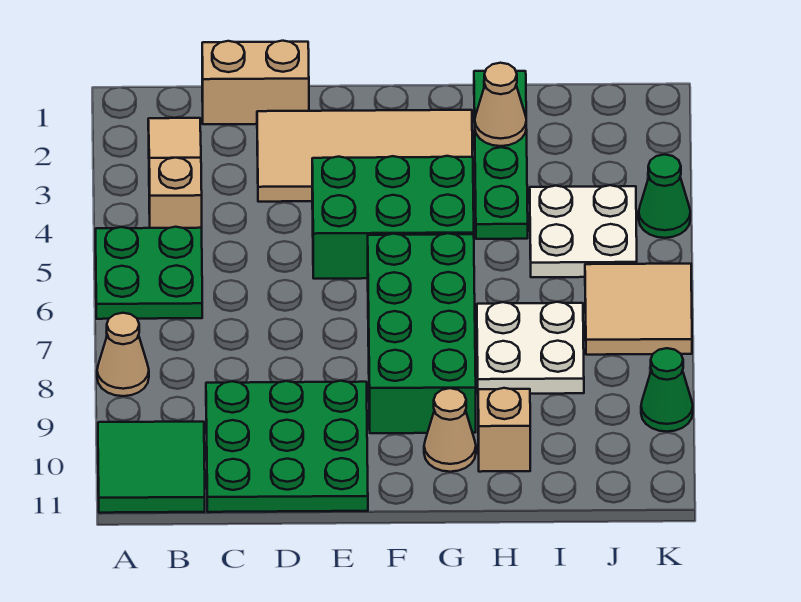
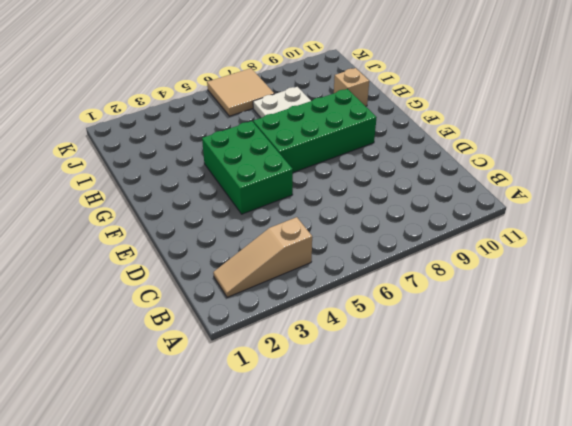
none -> green 2x2 plate [96,227,202,319]
none -> tan 1x1 cone [97,313,149,396]
none -> green 2x2 tile [98,422,205,513]

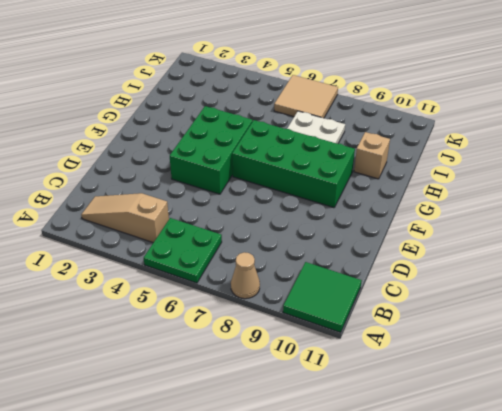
none -> tan 1x2 brick [202,41,309,124]
none -> green 3x3 plate [206,381,368,512]
none -> tan 2x4 tile [257,110,472,202]

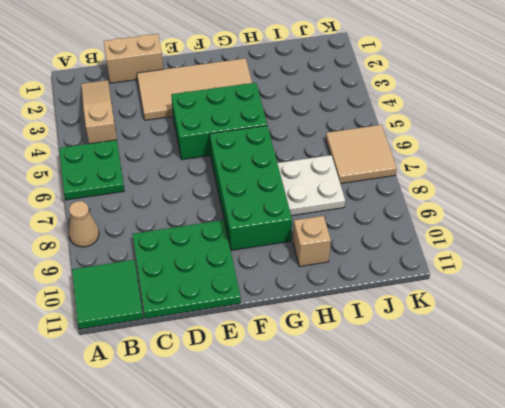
none -> tan 1x1 cone [424,388,476,472]
none -> green 1x4 plate [474,71,528,239]
none -> white 2x2 plate [530,185,637,277]

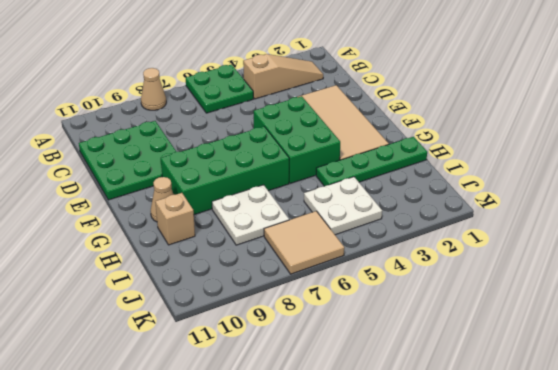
none -> green 2x2 tile [98,422,205,513]
none -> tan 1x2 brick [202,41,309,124]
none -> green 1x1 cone [639,155,690,238]

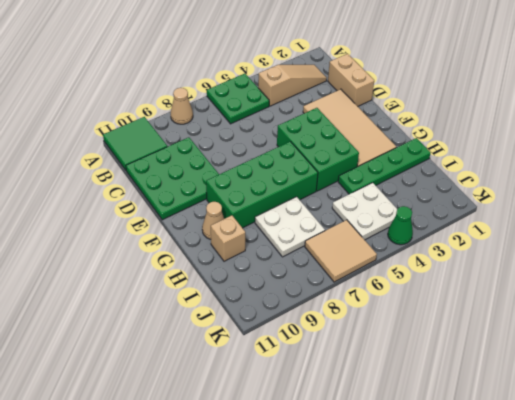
none -> green 1x1 cone [641,348,693,432]
none -> tan 1x1 cone [475,63,526,146]

